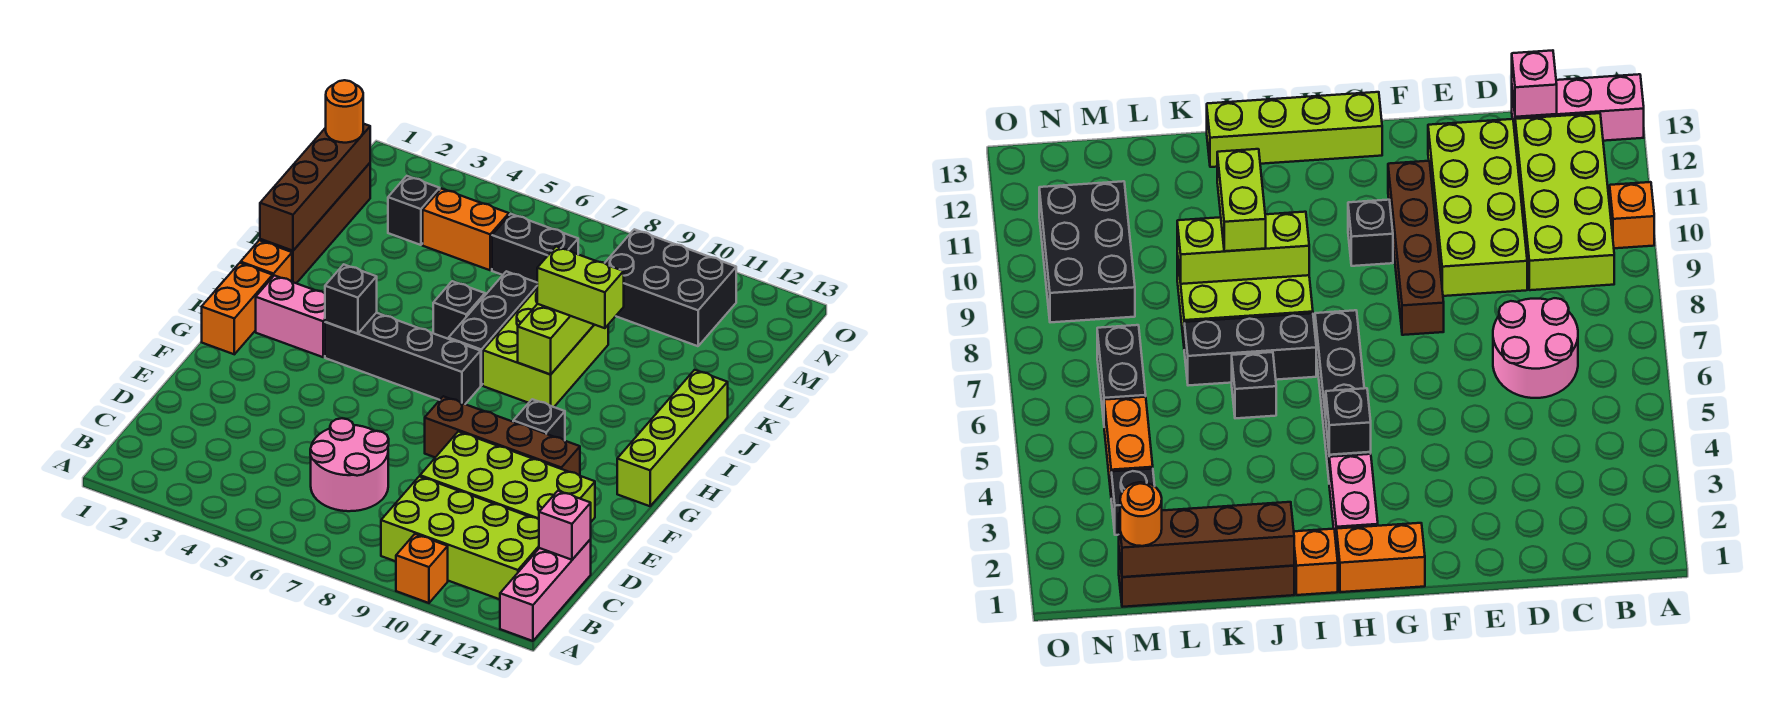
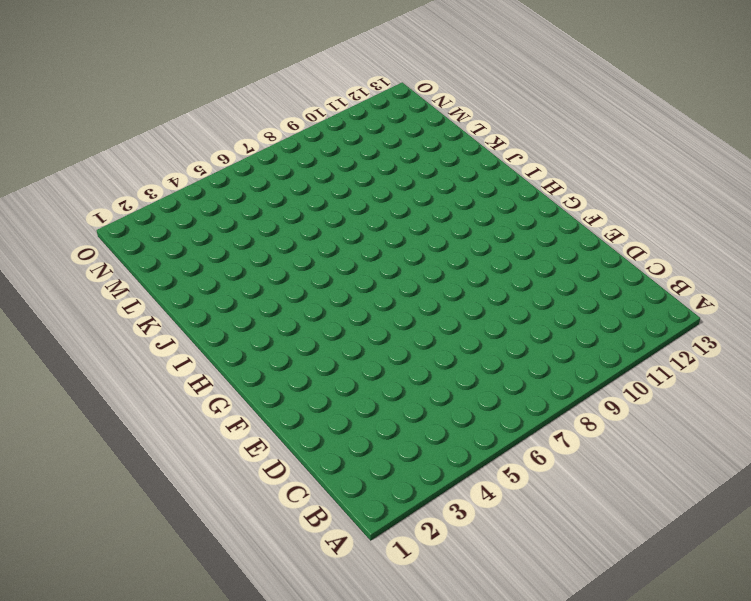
none -> orange 1x1 brick [396,534,448,603]
none -> pink 1x3 brick [500,539,591,641]
none -> lime 2x4 brick [381,476,539,599]

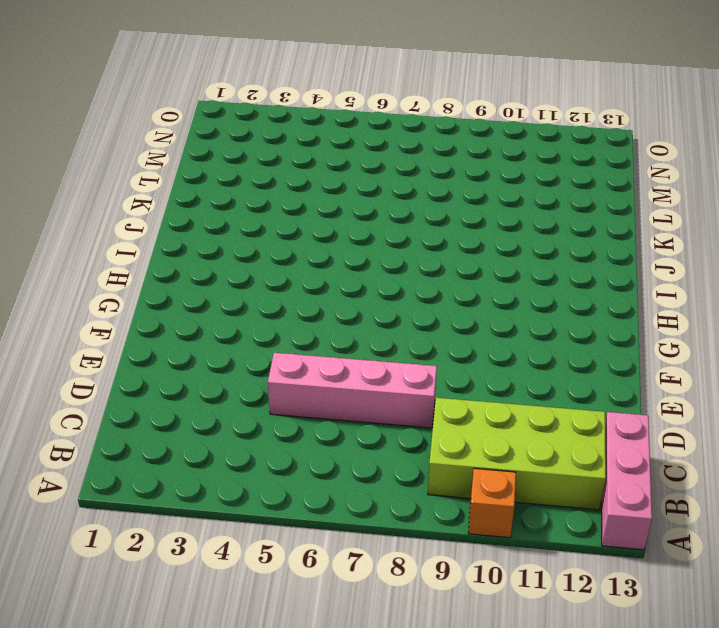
pink 1x4 brick [268,353,437,428] -> pink 2x2 round brick [310,418,389,511]
none -> lime 2x4 brick [420,431,595,522]
none -> brown 1x4 brick [425,396,580,476]
none -> orange 1x2 brick [202,263,273,354]

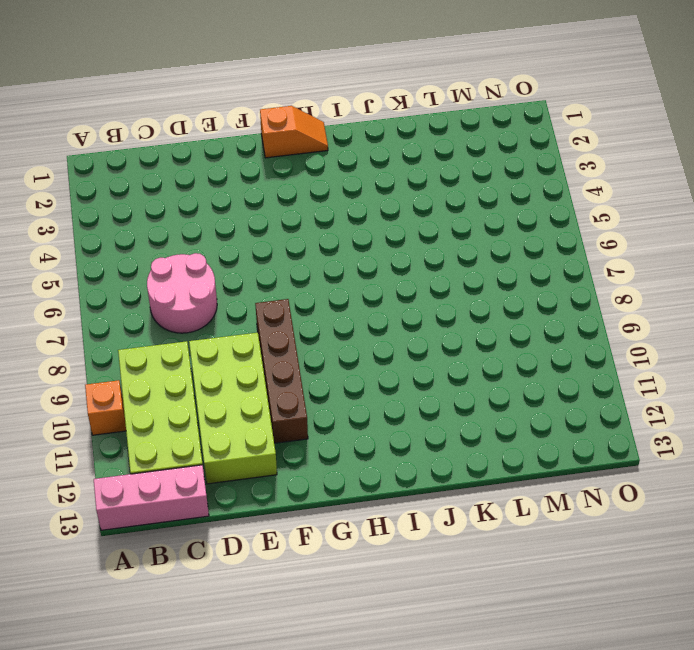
orange 1x2 slope [260,106,328,158] -> orange 1x2 brick [202,263,273,354]
none -> black 1x1 brick [513,399,565,441]
none -> lime 1x4 brick [617,370,728,506]
none -> pink 1x2 brick [256,276,325,357]

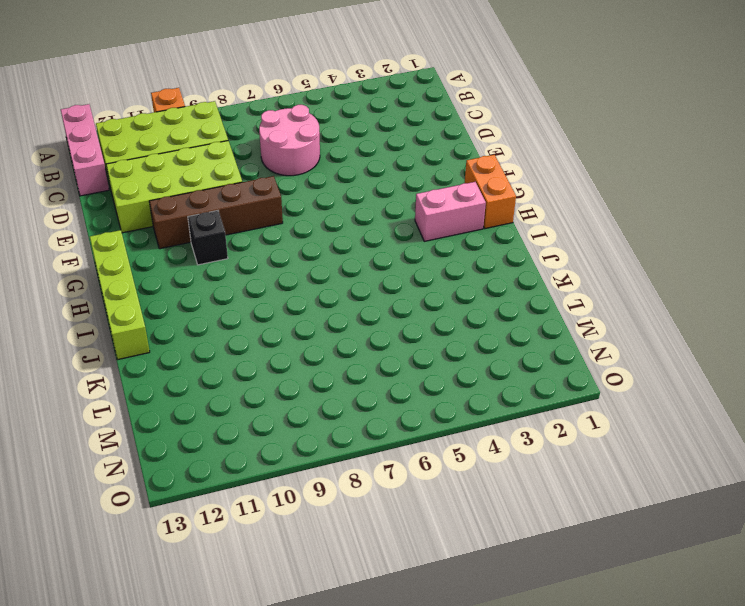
none -> black 1x4 brick [325,313,481,404]
none -> orange 1x1 brick [241,240,292,282]
none -> black 1x3 brick [448,271,537,385]

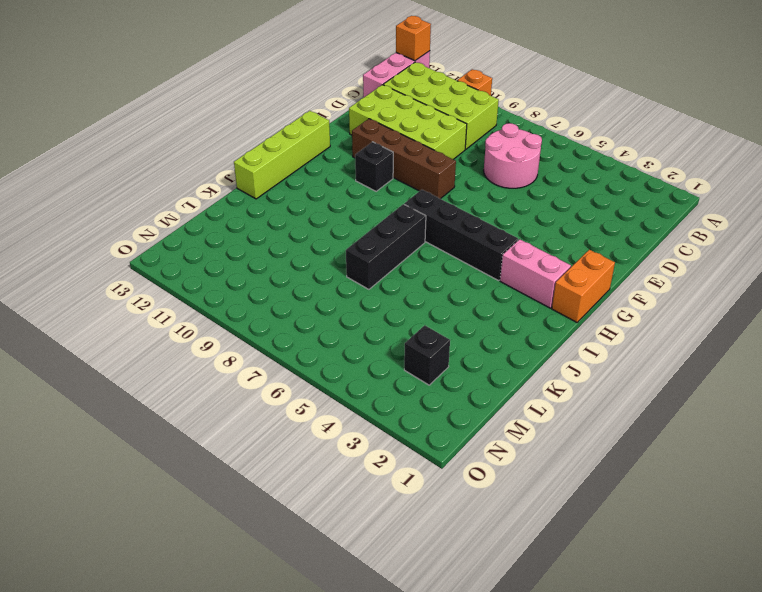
orange 1x1 brick [396,16,431,61] -> orange 1x1 brick moved to [241,240,292,282]
none -> lime 2x3 brick [483,289,608,407]
none -> brown 1x4 brick [260,163,370,283]
none -> black 1x1 brick [433,281,485,339]

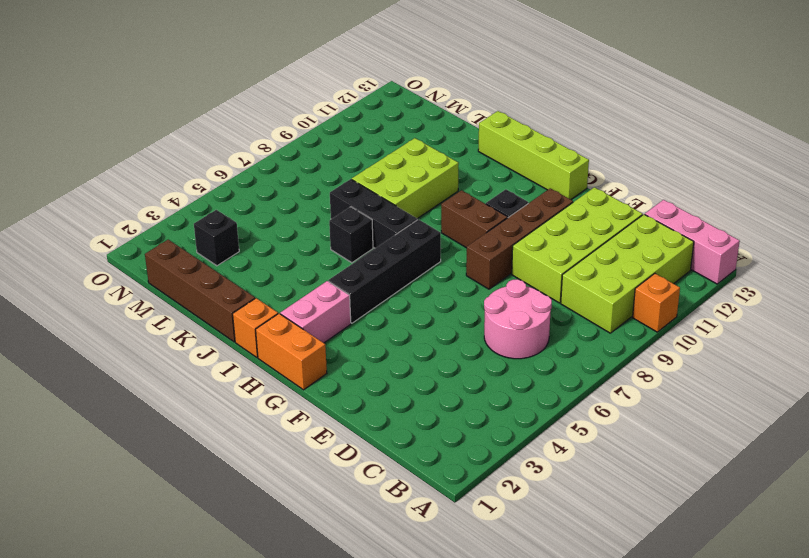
brown 1x2 brick [441,190,508,248] -> none
lime 2x3 brick [352,138,459,219] -> lime 2x3 brick turned to [483,289,608,407]
none -> orange 1x2 brick [423,189,509,270]
none -> black 1x2 brick [492,214,578,282]
none -> black 2x3 brick [605,229,736,346]

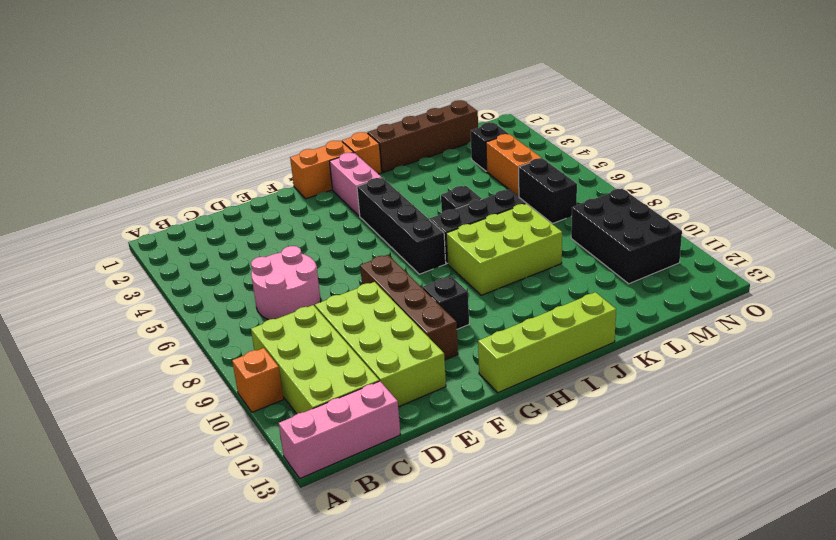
none -> pink 1x1 brick [539,491,591,560]
none -> black 1x1 brick [325,264,377,334]
none -> lime 1x3 brick [518,304,594,375]

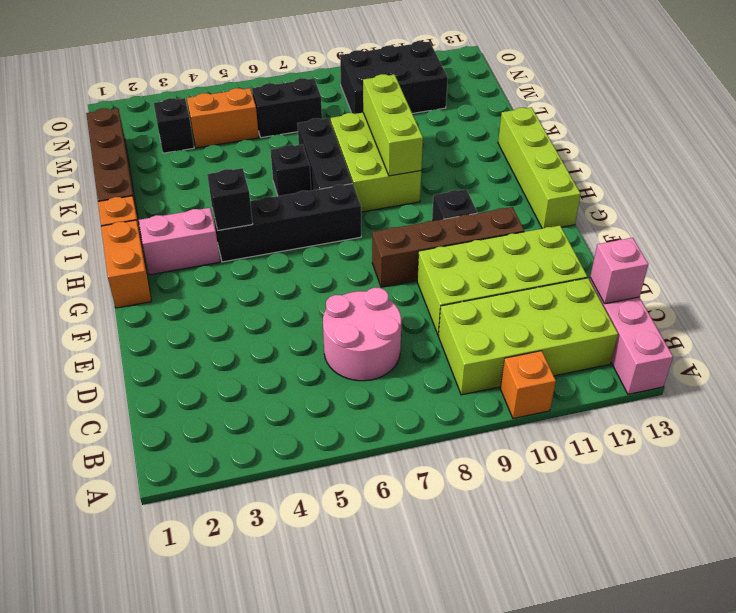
none -> brown 1x4 brick [260,124,370,251]
none -> lime 1x2 brick [537,247,624,328]
none -> orange 1x1 round brick [326,80,363,143]

